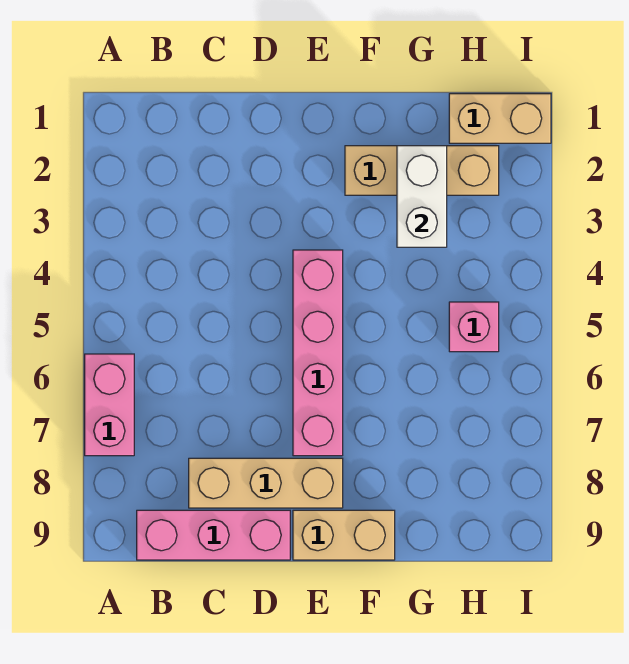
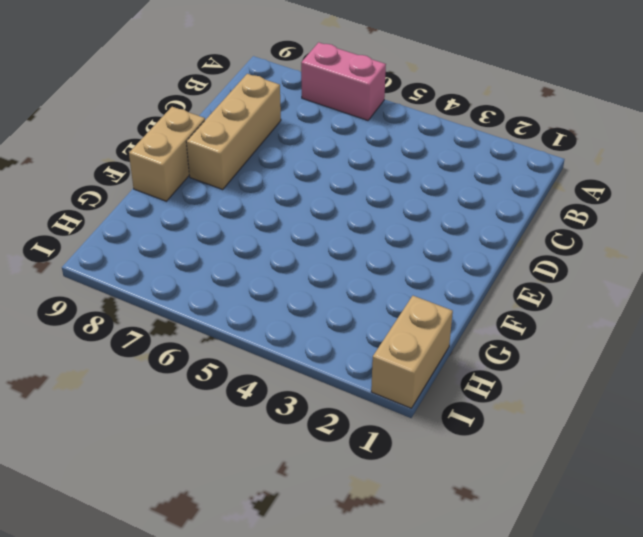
none -> pink 1x3 brick [137,510,290,560]
none -> pink 1x4 brick [293,250,343,456]

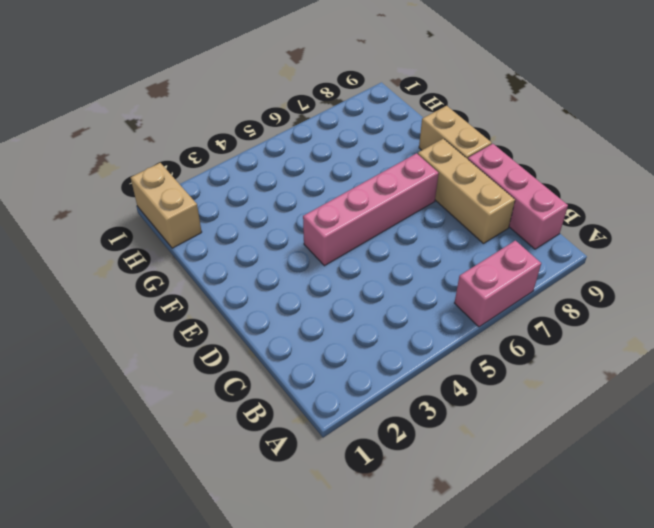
none -> tan 1x3 brick [345,146,499,195]
none -> pink 1x1 brick [449,302,499,352]

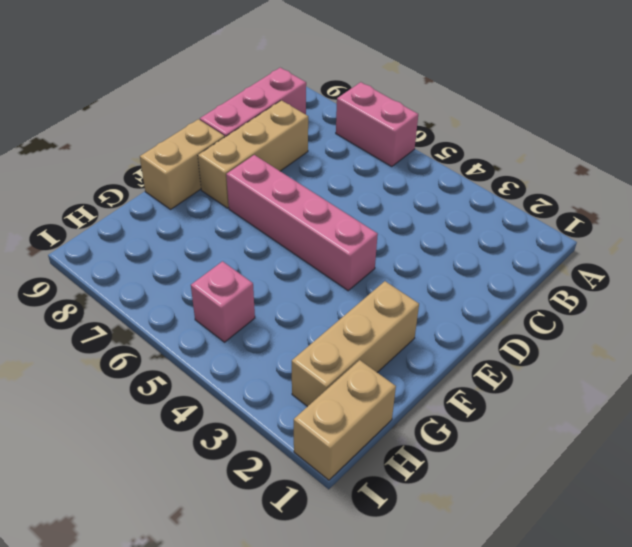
none -> white 1x2 brick [397,146,447,247]

